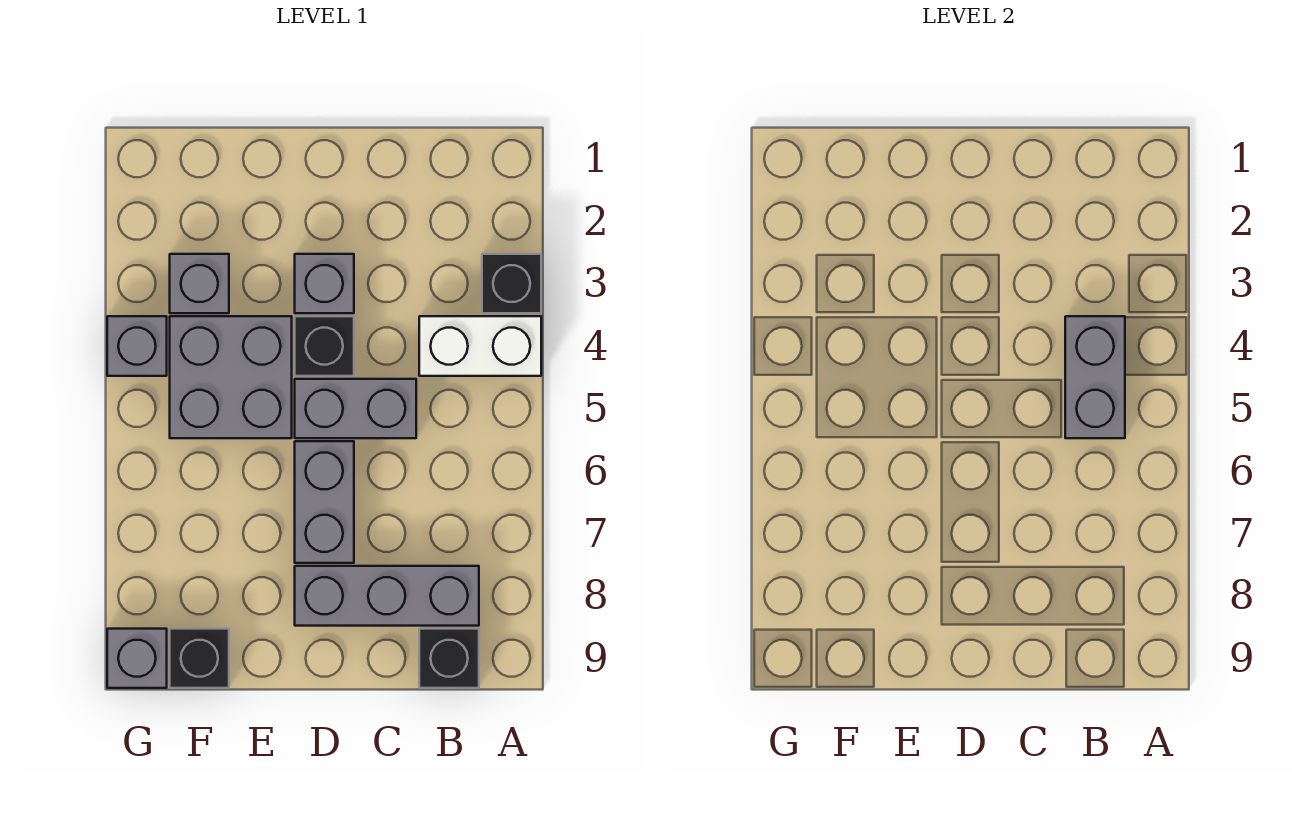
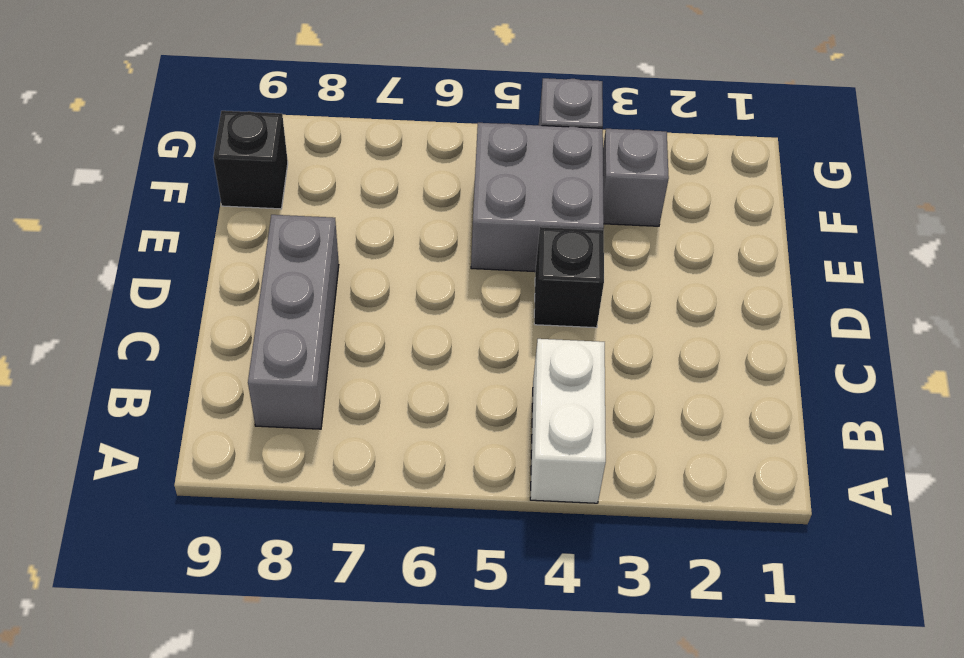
none -> black 1x1 brick [482,254,541,313]
none -> black 1x1 brick [419,629,479,688]
none -> grey 1x2 brick [295,379,416,438]

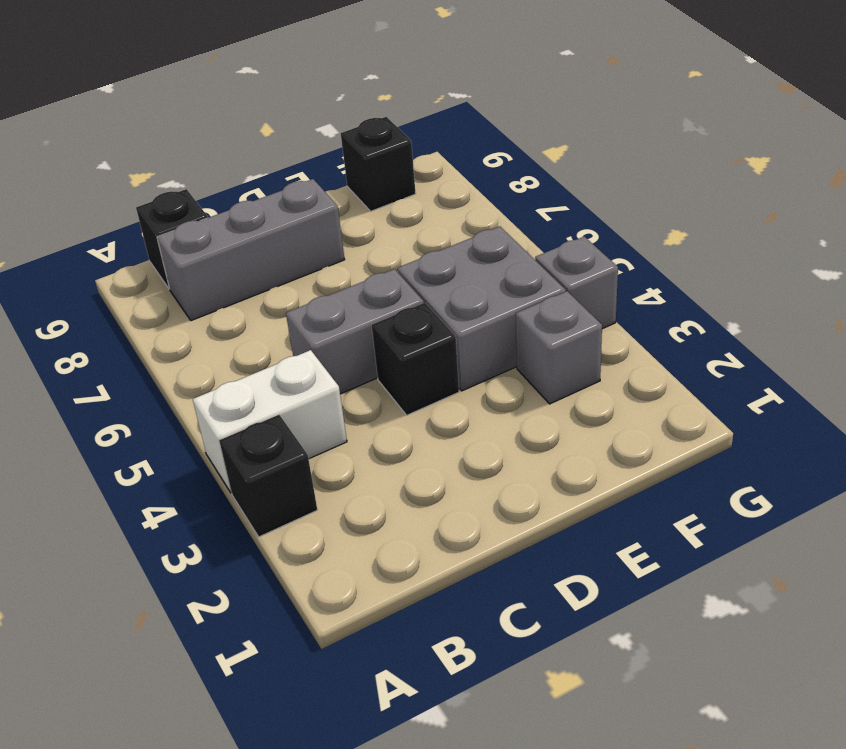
none -> grey 1x1 brick [295,254,354,313]
none -> grey 1x2 brick [295,441,354,563]
none -> grey 1x1 brick [107,629,167,688]

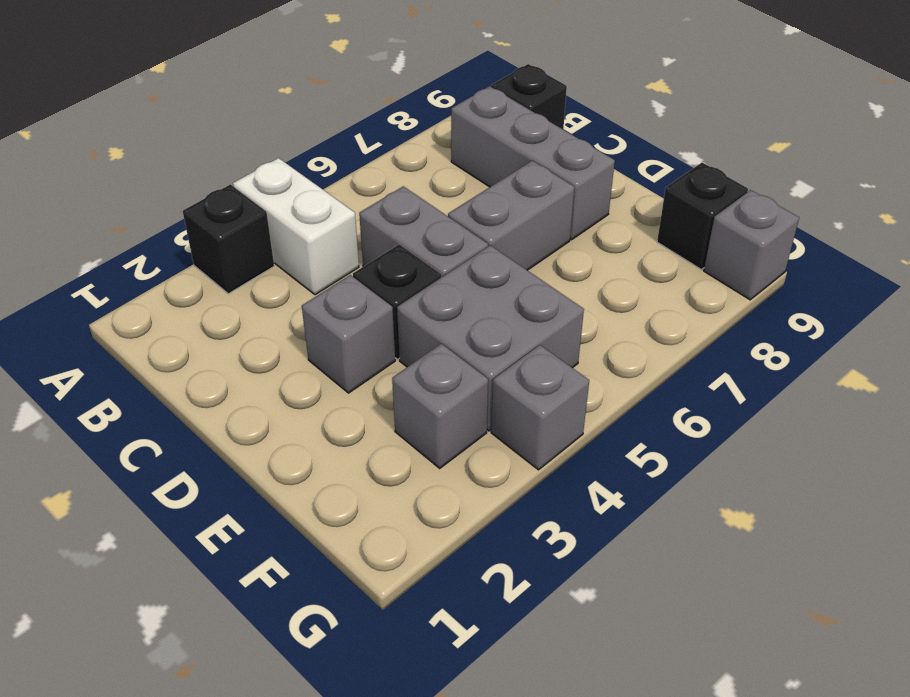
none -> grey 1x2 brick [1065,316,1125,438]

